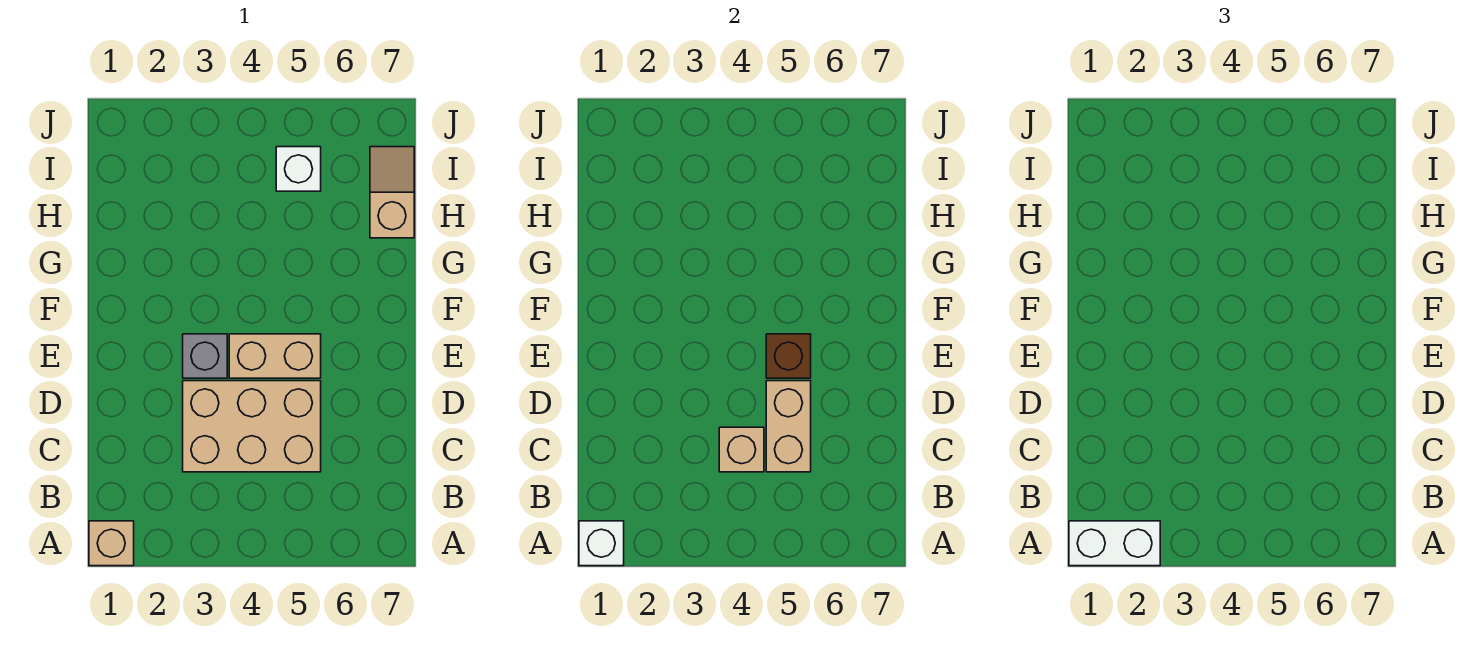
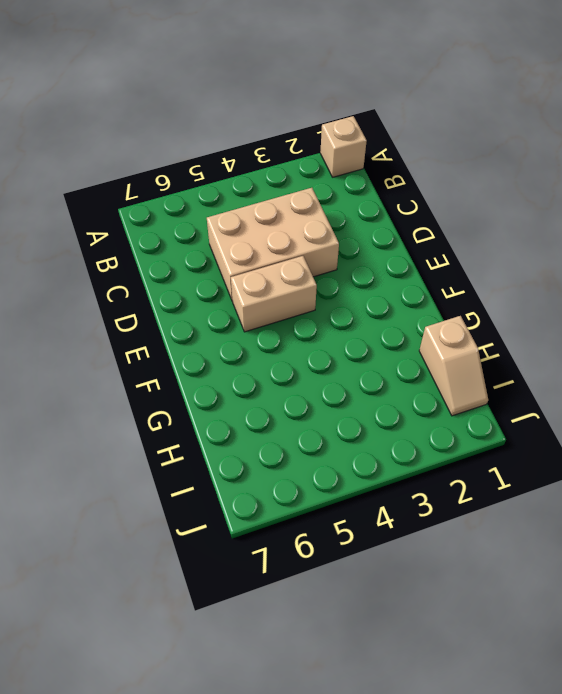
tan 1x2 slope [419,316,488,416] -> tan 1x2 slope moved to [370,147,414,238]
none -> grey 1x1 brick [183,334,227,378]
none -> white 1x1 brick [276,147,321,191]

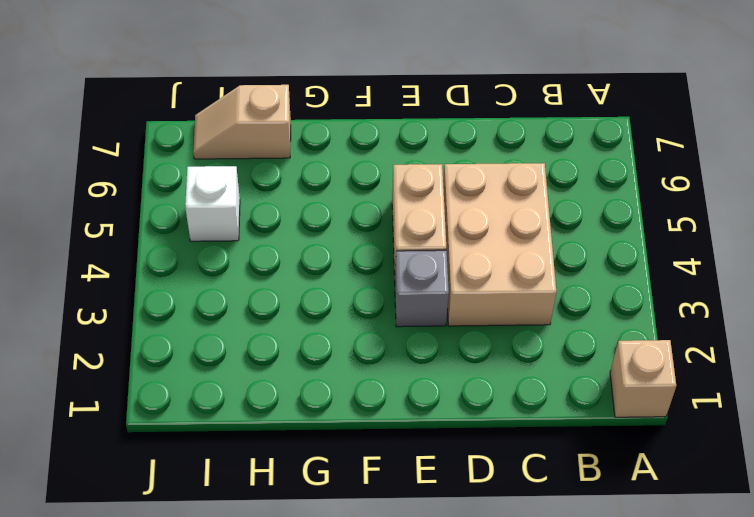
none -> white 1x1 brick [579,521,624,566]
none -> tan 1x1 brick [719,427,764,472]

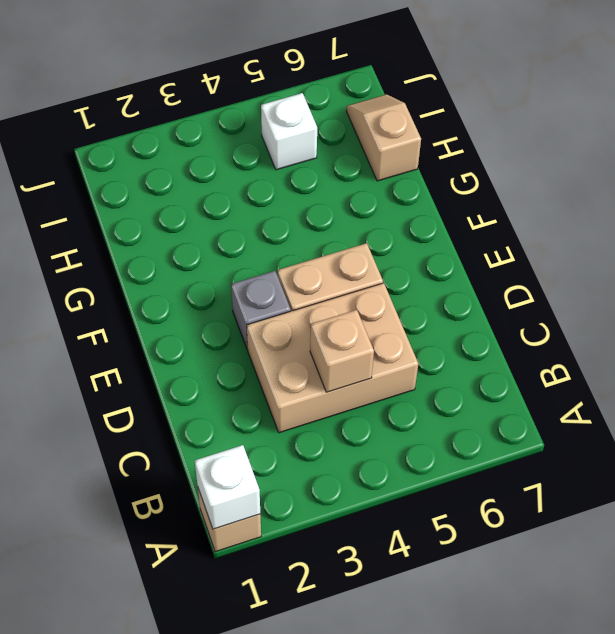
none -> tan 1x2 brick [766,381,811,472]
none -> brown 1x1 brick [766,334,811,378]

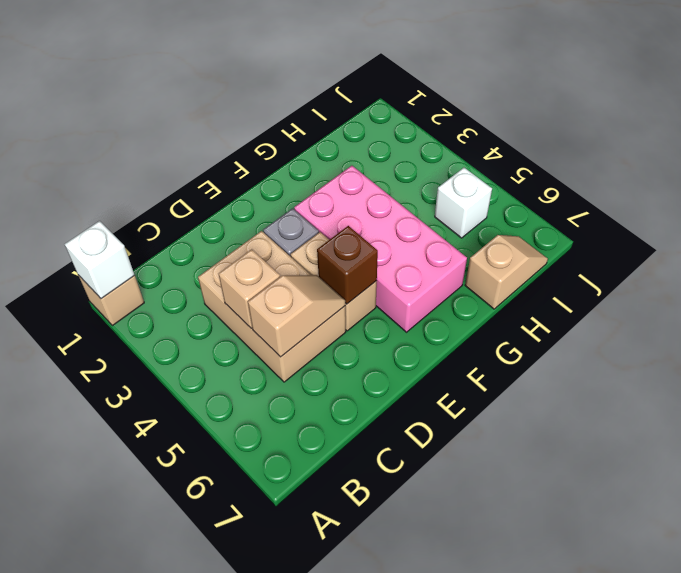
tan 1x2 slope [248,275,345,357] -> tan 1x2 brick [766,381,811,472]
pink 2x4 brick [294,166,467,332] -> none
none -> white 1x2 brick [1069,521,1160,566]

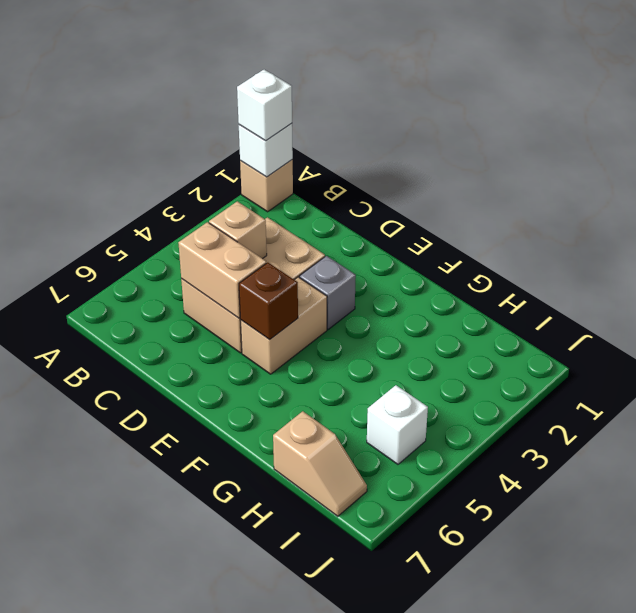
white 1x1 brick [237,70,292,141] -> white 1x2 brick [1069,521,1160,566]

